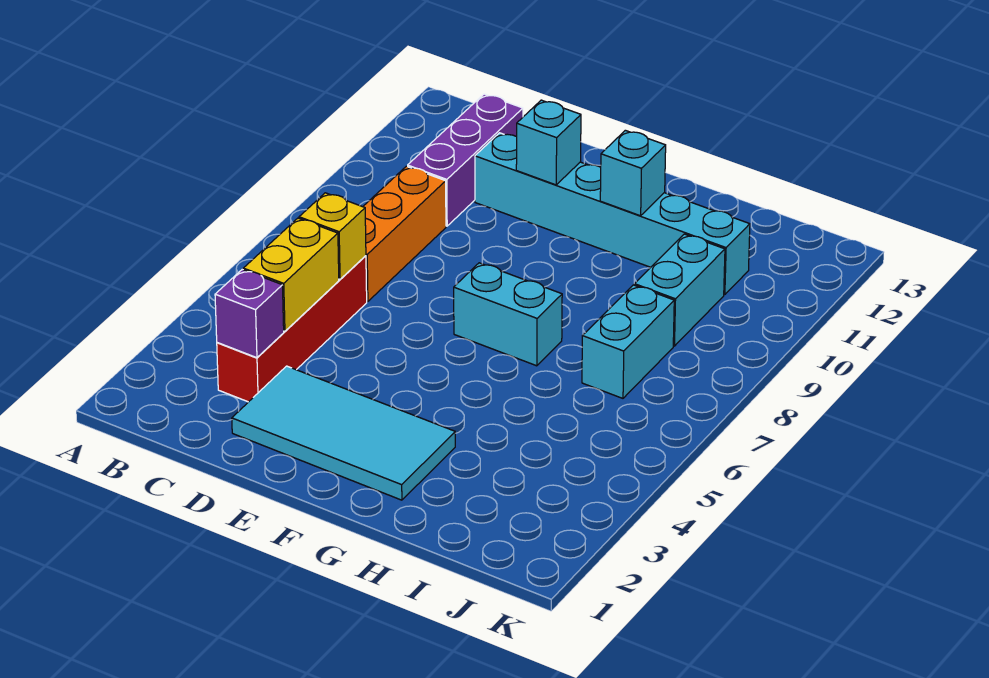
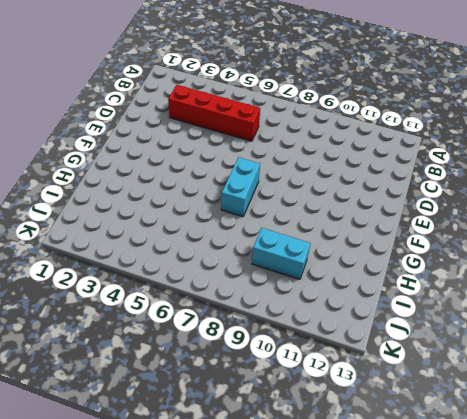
none -> orange 1x3 brick [363,166,446,302]
none -> purple 1x3 brick [408,94,523,226]
none -> cyan 2x4 tile [232,366,455,500]

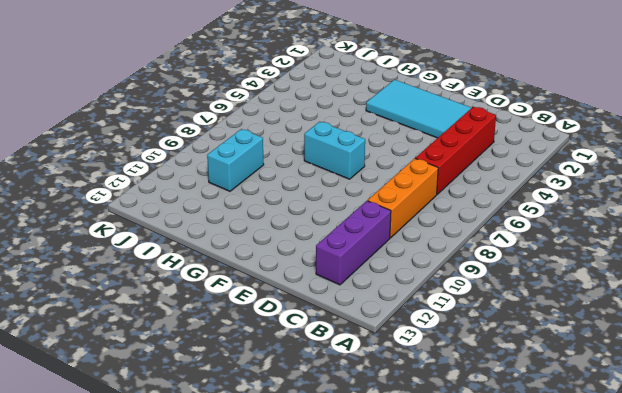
none -> cyan 1x6 brick [475,133,750,295]
none -> cyan 1x2 brick [582,285,674,398]
none -> purple 1x1 brick [215,270,284,358]

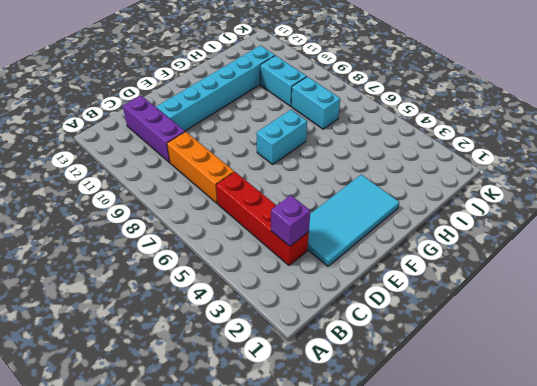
none -> yellow 1x2 brick [243,218,339,331]
none -> yellow 1x1 brick [299,193,366,279]
none -> cyan 1x1 brick [516,100,581,185]

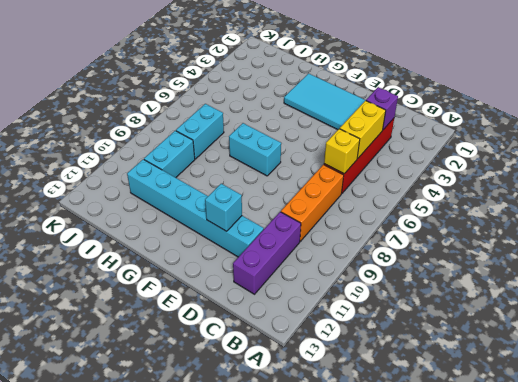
none -> cyan 1x1 brick [600,130,666,216]

